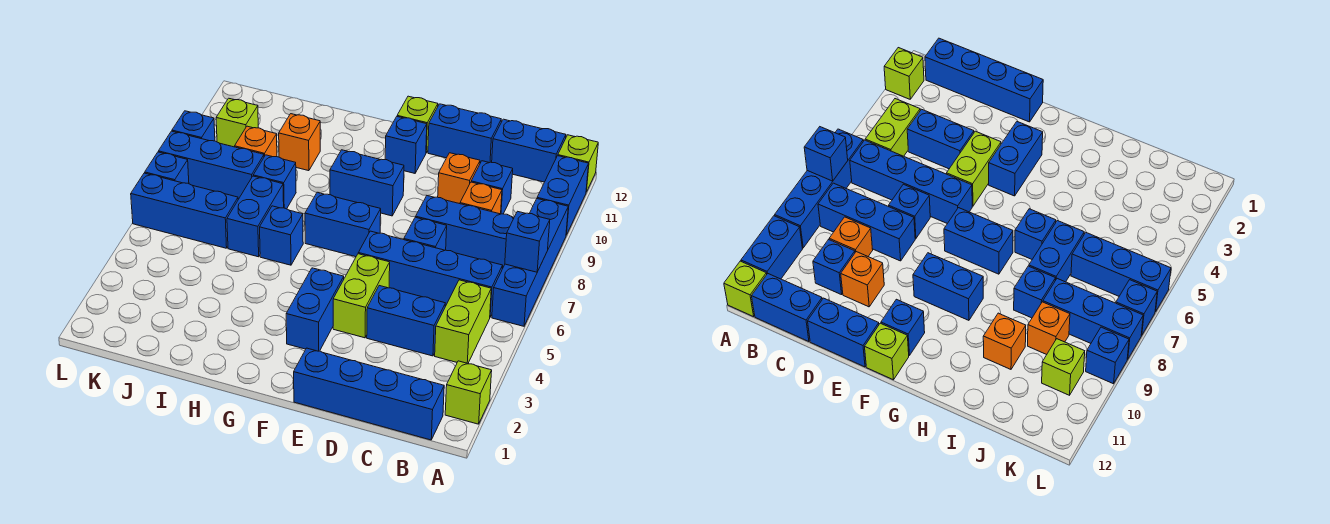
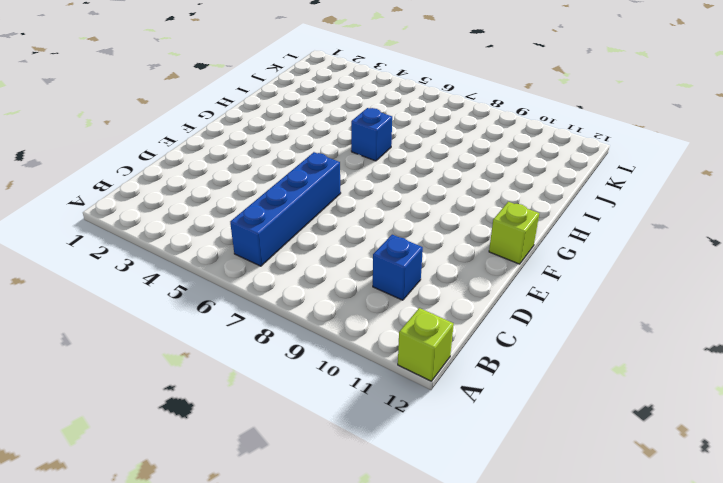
none -> lime 1x1 brick [445,361,492,424]
none -> blue 1x4 brick [492,199,568,326]
none -> blue 1x2 brick [537,156,589,235]
none -> blue 1x4 brick [294,348,444,440]

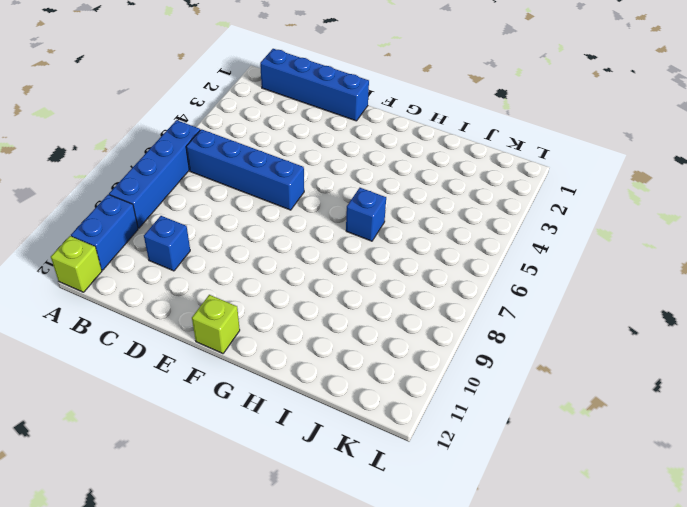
none -> lime 1x1 brick [445,361,492,424]
none -> lime 1x2 brick [435,280,491,363]
none -> blue 1x3 brick [416,196,514,269]
none -> blue 1x2 brick [492,119,566,182]

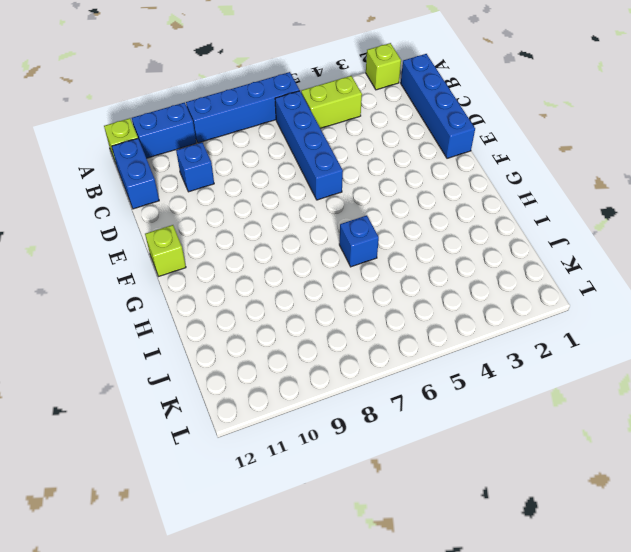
none -> blue 1x3 brick [416,196,514,269]
none -> blue 1x2 brick [367,286,445,356]
none -> orange 1x1 brick [460,182,502,214]
none -> blue 1x1 brick [404,217,447,250]

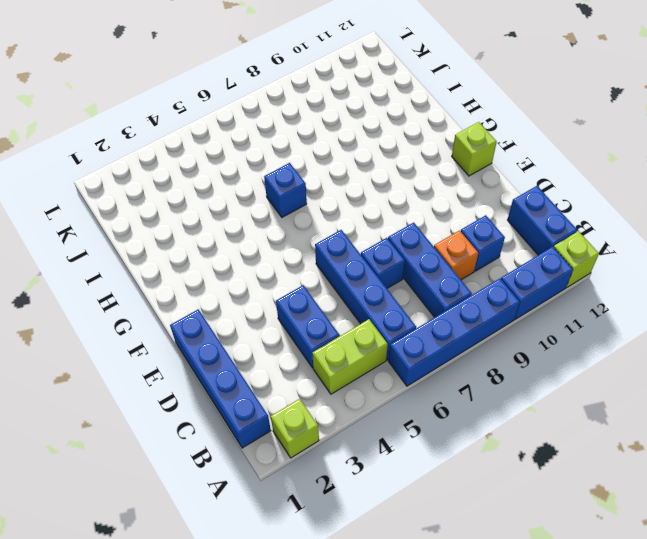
none -> orange 1x1 brick [438,153,480,204]
none -> blue 1x2 brick [428,104,501,163]
none -> lime 1x2 brick [333,254,390,338]
none -> blue 1x2 brick [286,268,344,351]

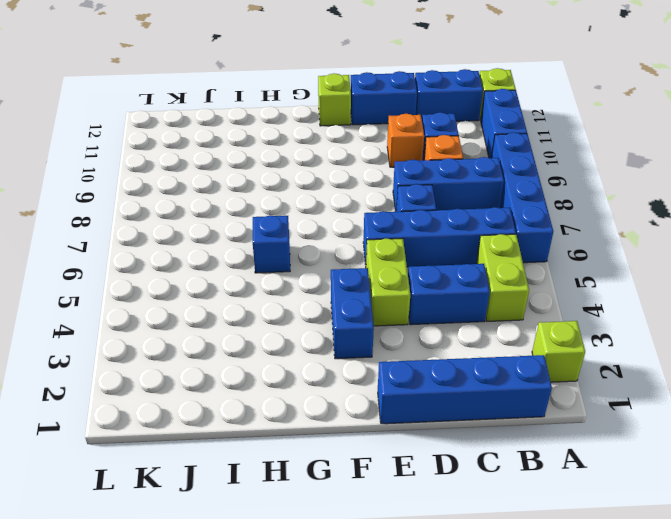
none -> blue 1x2 brick [305,192,381,257]
none -> blue 1x2 brick [330,150,404,216]
none -> blue 1x1 brick [385,117,427,173]
none -> blue 1x2 brick [227,176,284,257]

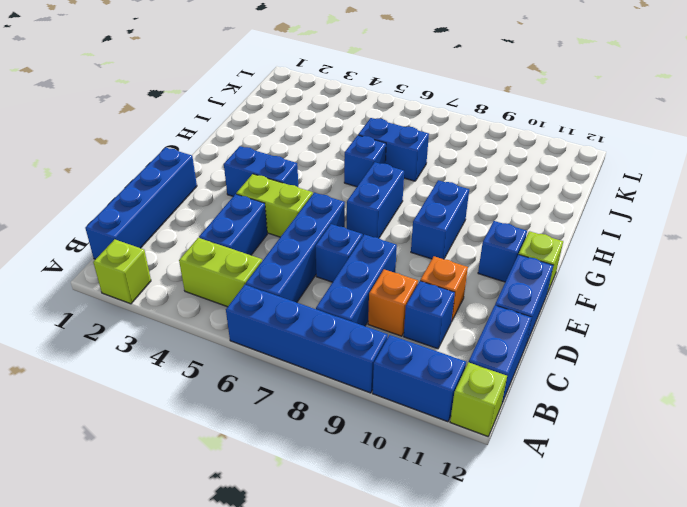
none -> blue 1x1 brick [253,155,296,209]
none -> orange 1x1 brick [279,114,320,171]
none -> blue 1x3 brick [131,173,238,248]
none -> blue 1x3 brick [158,131,264,199]

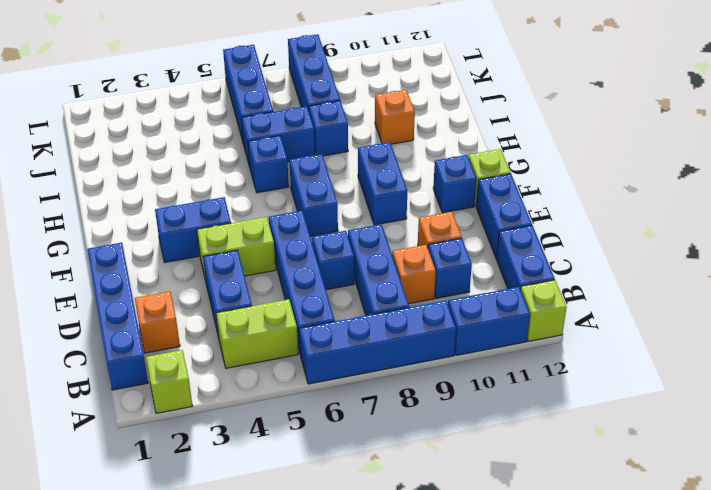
orange 1x1 brick [135,291,180,353] -> orange 1x1 brick moved to [235,126,277,157]
none -> lime 1x1 brick [216,98,258,147]
none -> blue 1x1 brick [145,152,189,184]
none -> blue 1x1 brick [172,111,215,141]
none -> blue 1x1 brick [505,211,550,272]

